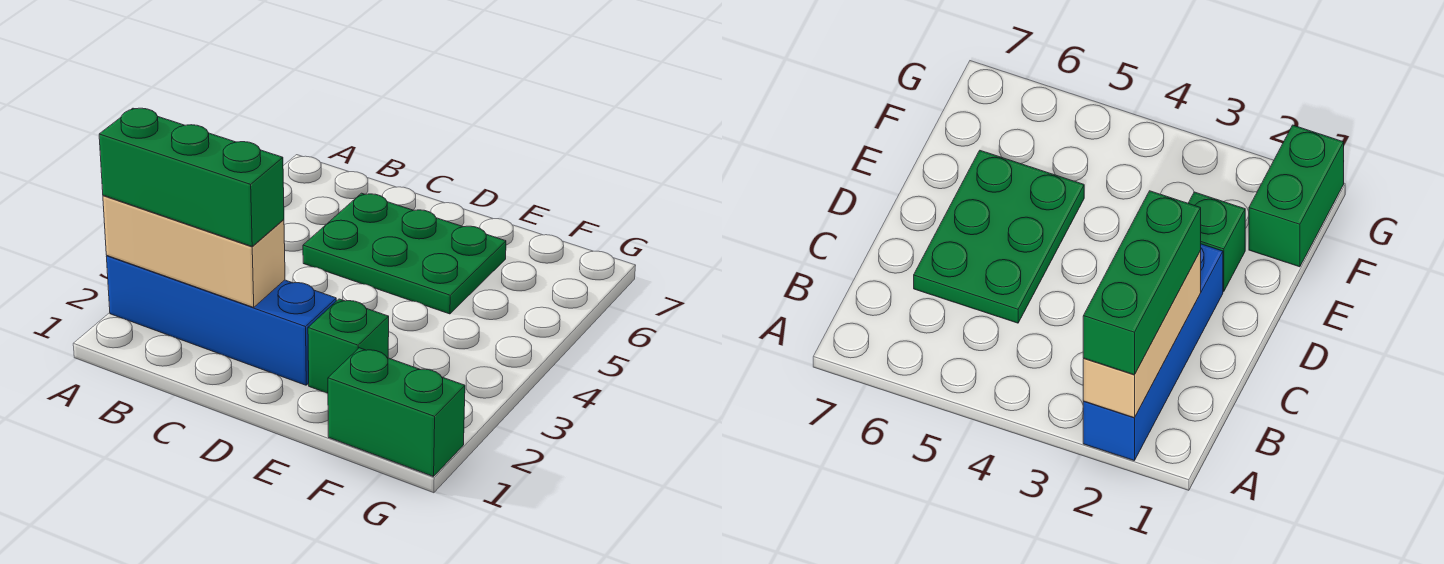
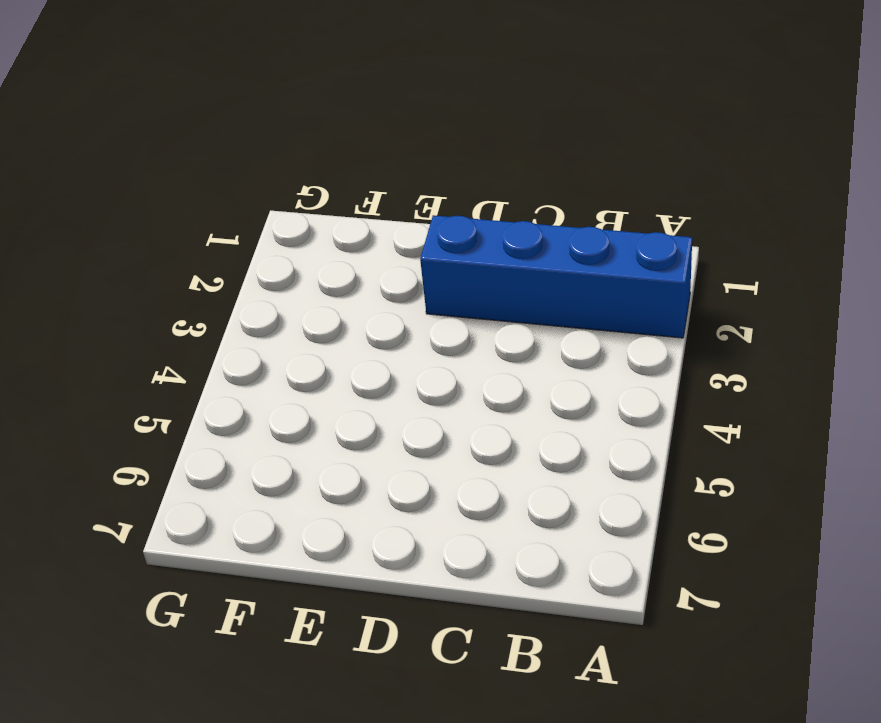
none -> green 2x3 plate [303,193,506,314]
none -> green 1x1 brick [308,299,389,393]

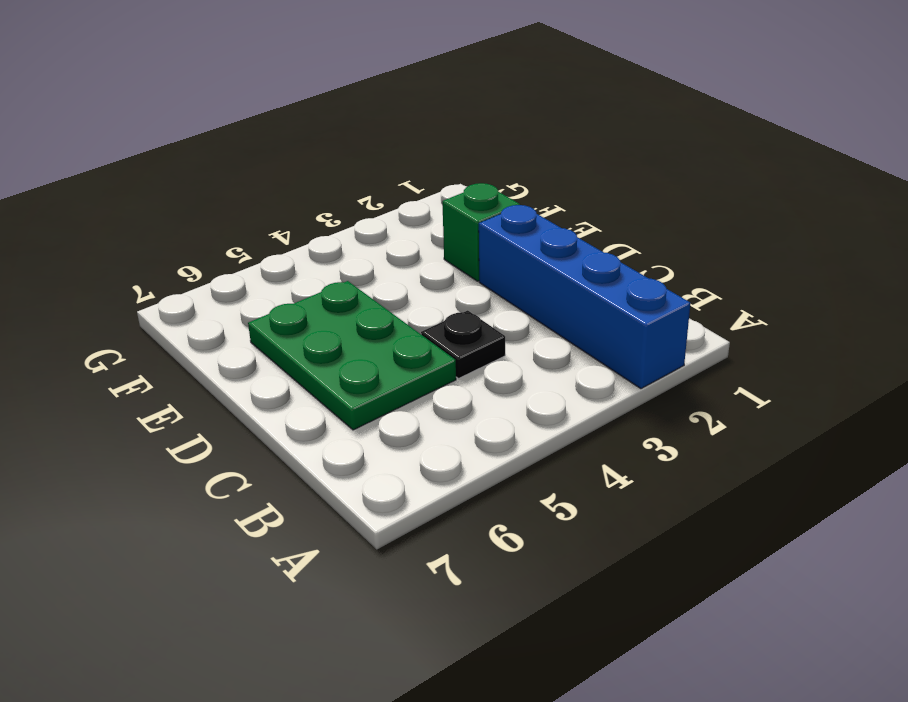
black 1x1 plate [421,310,505,378] -> none
none -> green 1x2 brick [328,348,465,477]
none -> tan 1x3 brick [103,195,285,307]

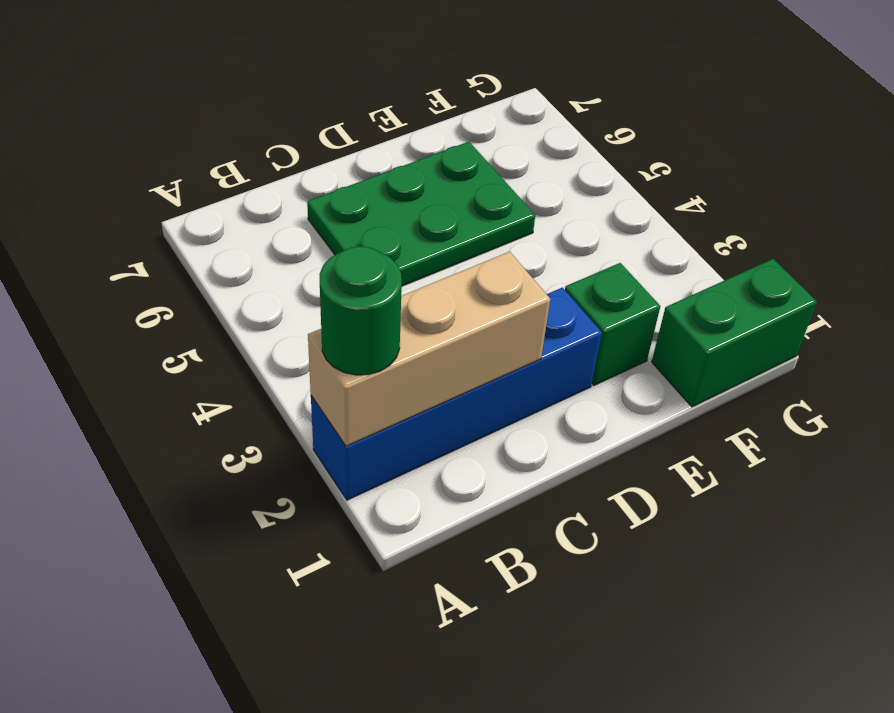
green 1x1 round brick [319,246,402,375] -> green 1x3 brick [99,108,284,246]

